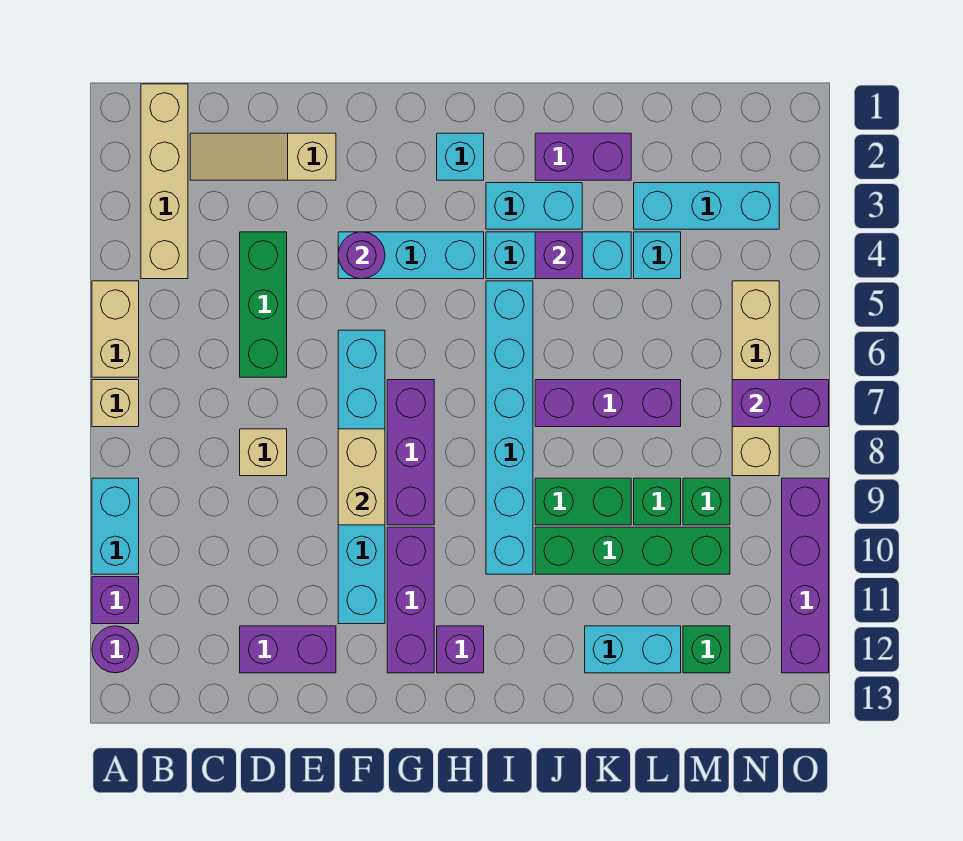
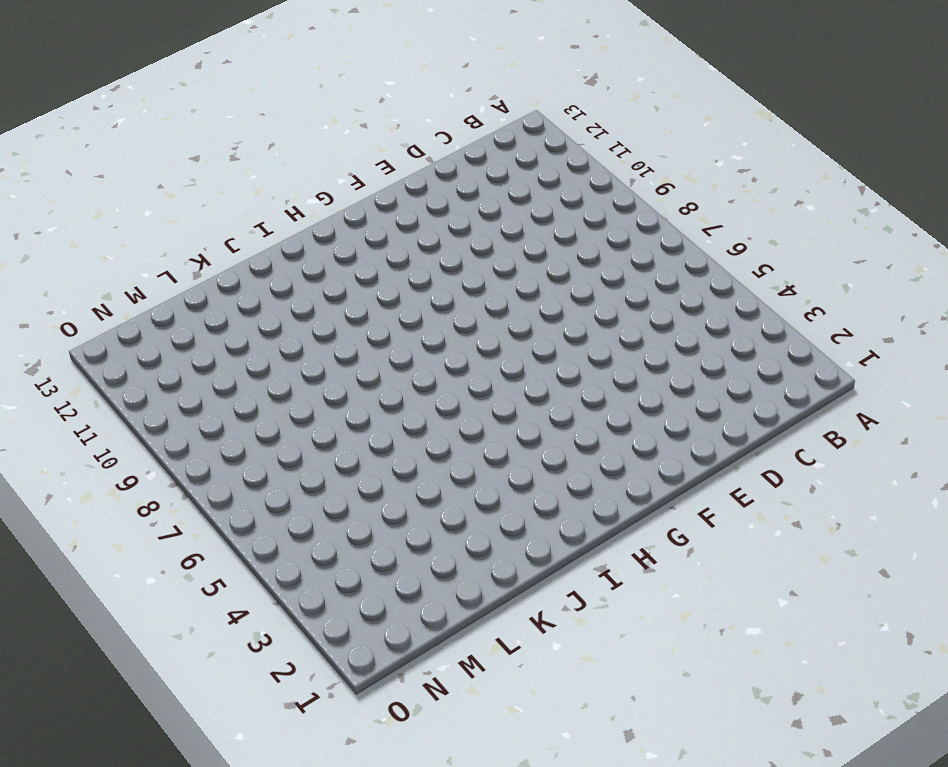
none -> tan 1x2 brick [92,281,139,377]
none -> tan 1x1 brick [92,380,139,427]
none -> cyan 1x2 brick [92,478,139,574]
none -> purple 1x1 brick [92,577,139,624]

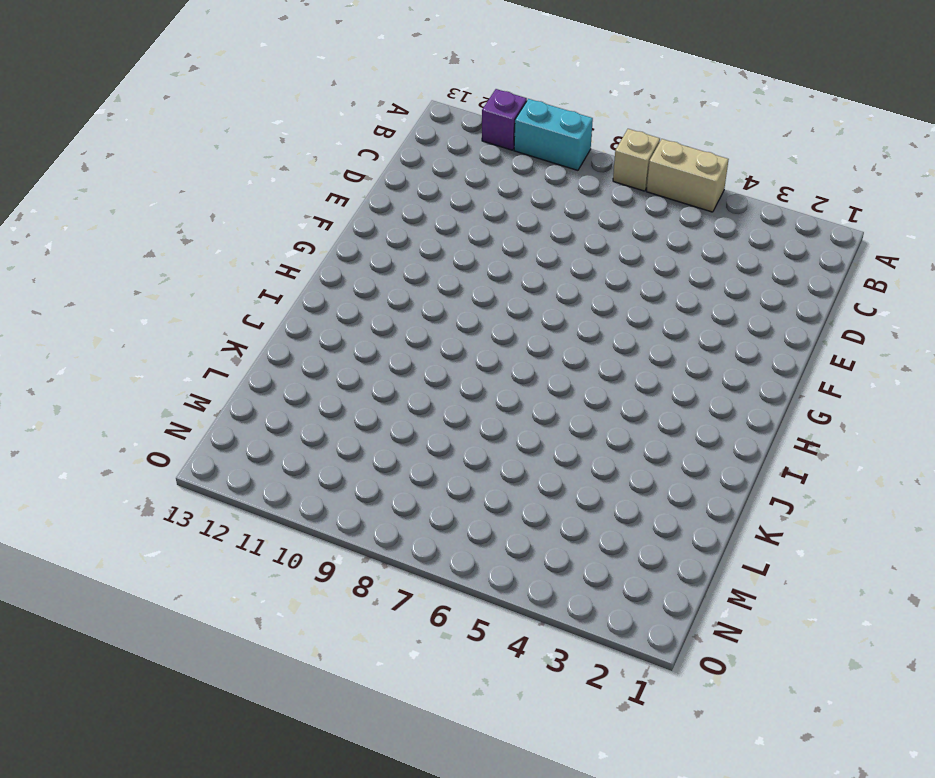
none -> purple 1x1 round brick [92,626,139,673]
none -> tan 1x4 brick [141,84,188,279]
none -> tan 1x3 slope [190,133,336,180]
none -> green 1x3 brick [240,232,287,377]

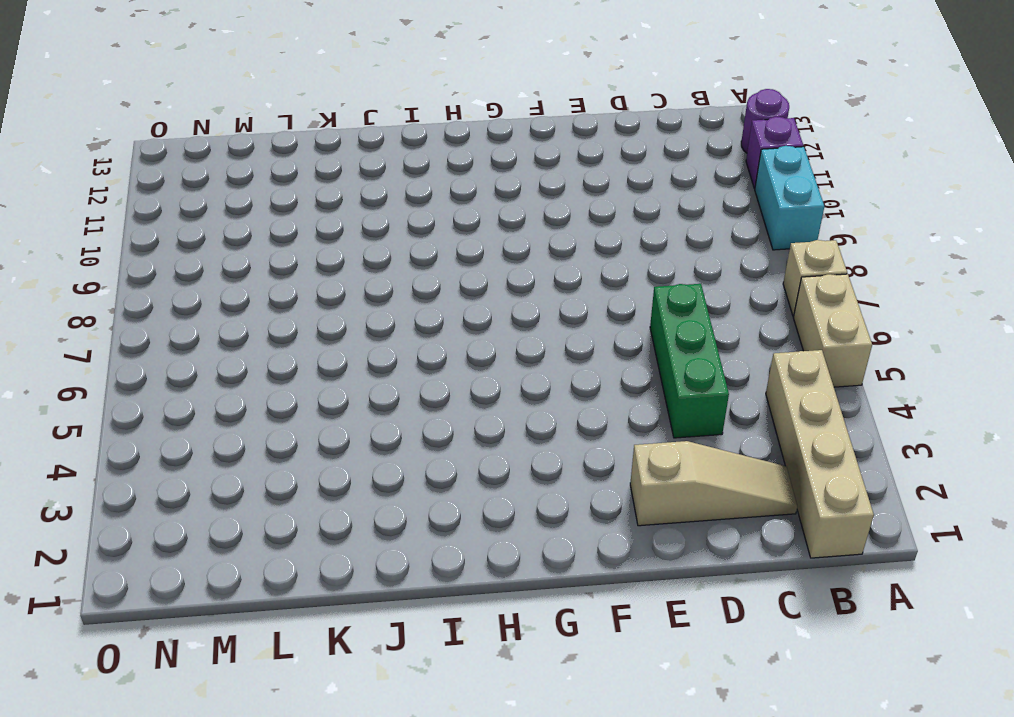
none -> tan 1x1 brick [240,429,287,476]
none -> purple 1x2 brick [240,626,336,673]
none -> cyan 1x3 brick [338,232,484,279]
none -> cyan 1x6 brick [338,330,385,624]

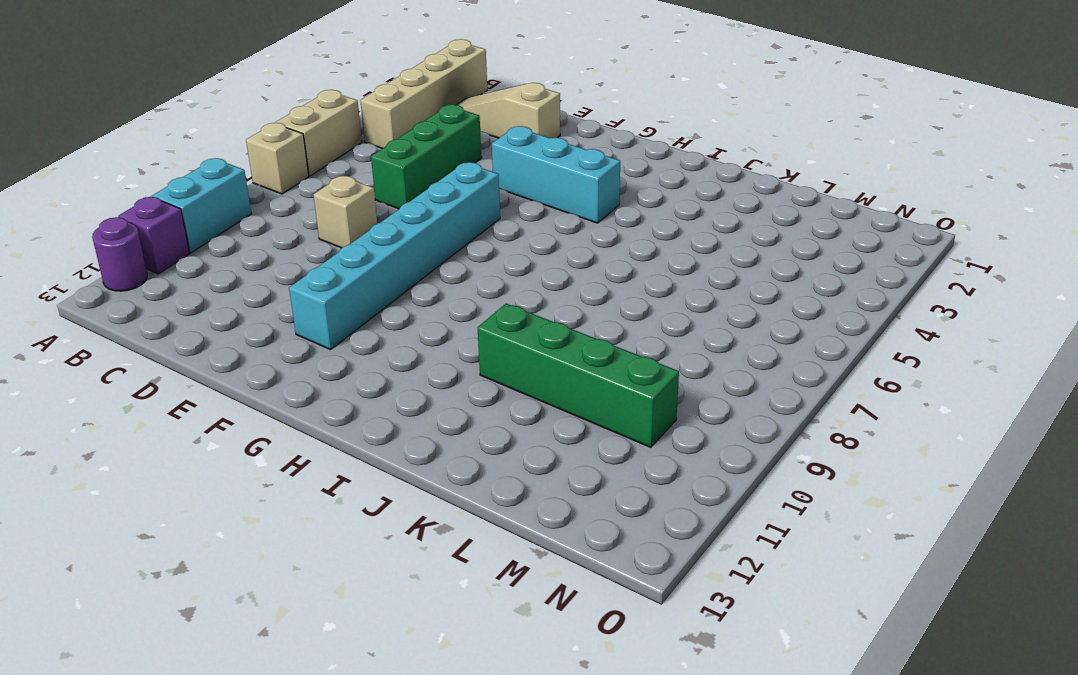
none -> purple 1x2 brick [240,626,336,673]
none -> purple 1x3 brick [387,380,434,525]
none -> purple 1x3 brick [387,527,434,673]
none -> cyan 1x1 brick [437,133,484,180]

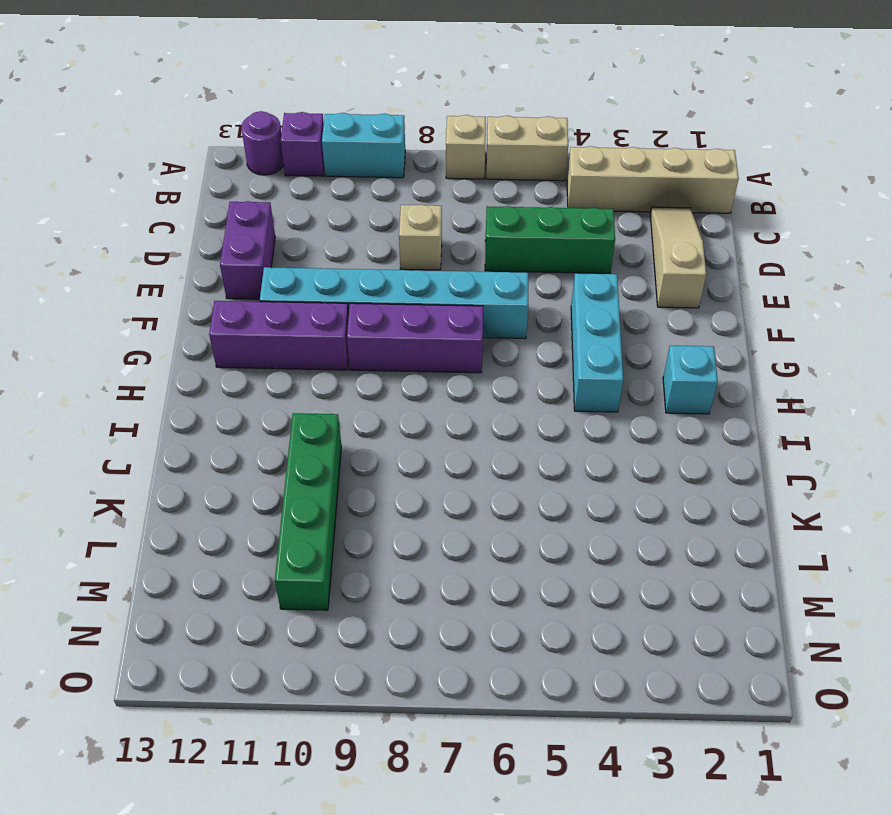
none -> purple 1x1 brick [437,626,484,673]
none -> cyan 1x2 brick [486,183,582,229]
none -> cyan 1x3 brick [486,232,631,279]
none -> cyan 1x6 brick [486,281,533,574]

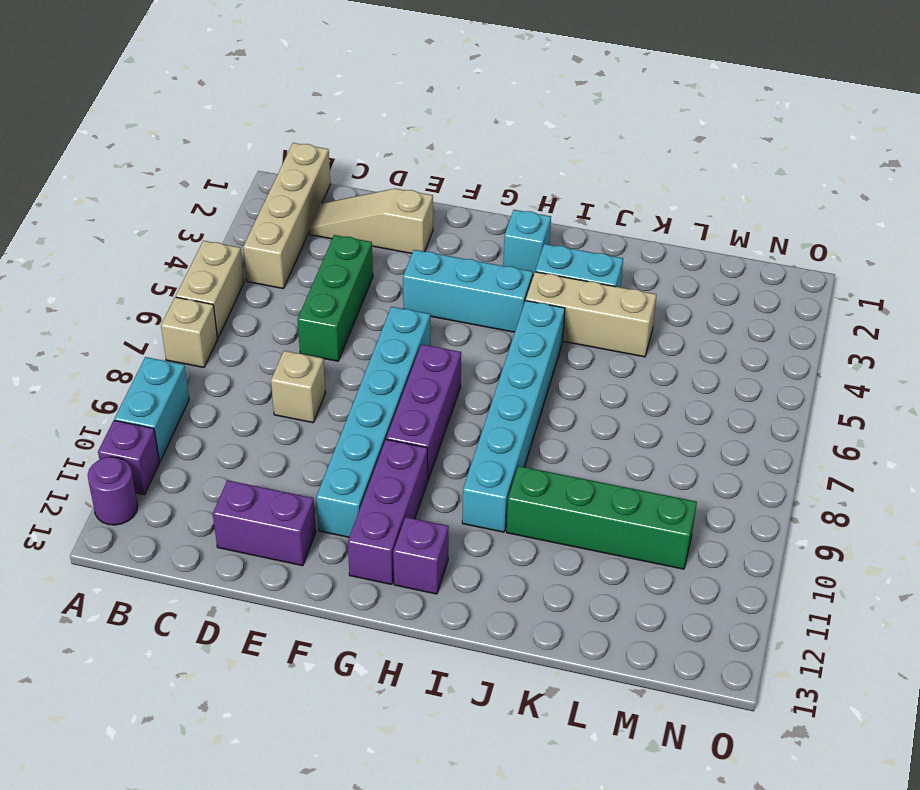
tan 1x3 brick [526,272,657,357] -> cyan 1x3 brick [486,232,631,279]
none -> purple 1x2 brick [535,133,631,180]
none -> purple 1x3 brick [535,380,681,427]
none -> green 1x2 brick [535,478,631,525]
none -> cyan 1x2 brick [585,626,681,673]

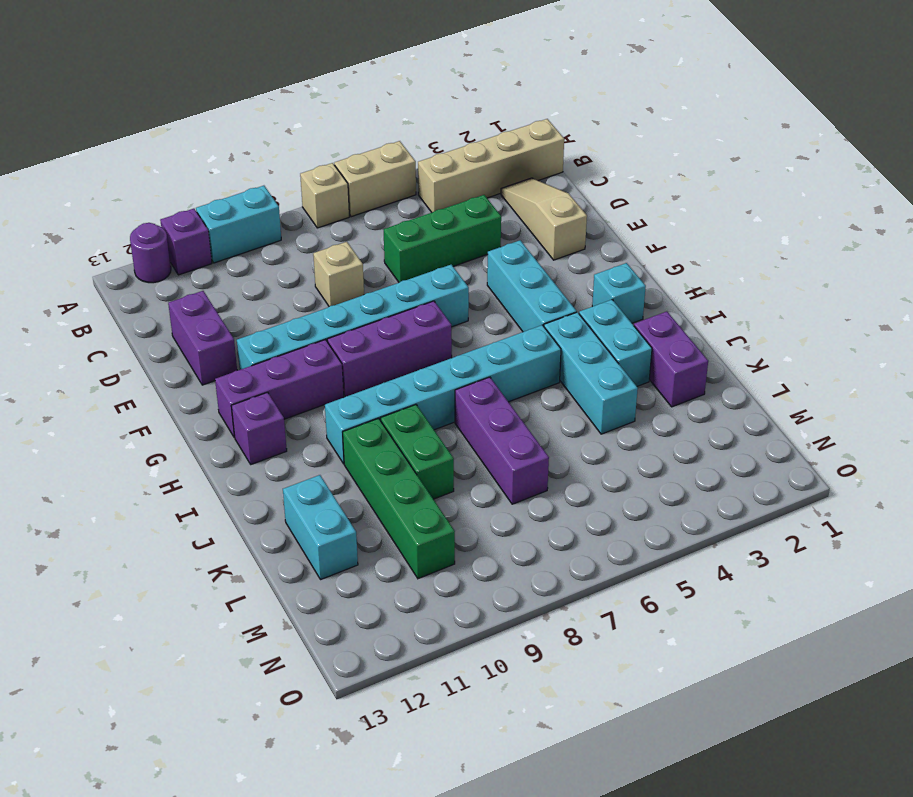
none -> cyan 1x3 brick [634,183,779,229]
none -> cyan 1x1 brick [634,232,681,279]
none -> green 1x1 brick [634,478,681,525]
none -> green 1x1 brick [683,478,730,525]

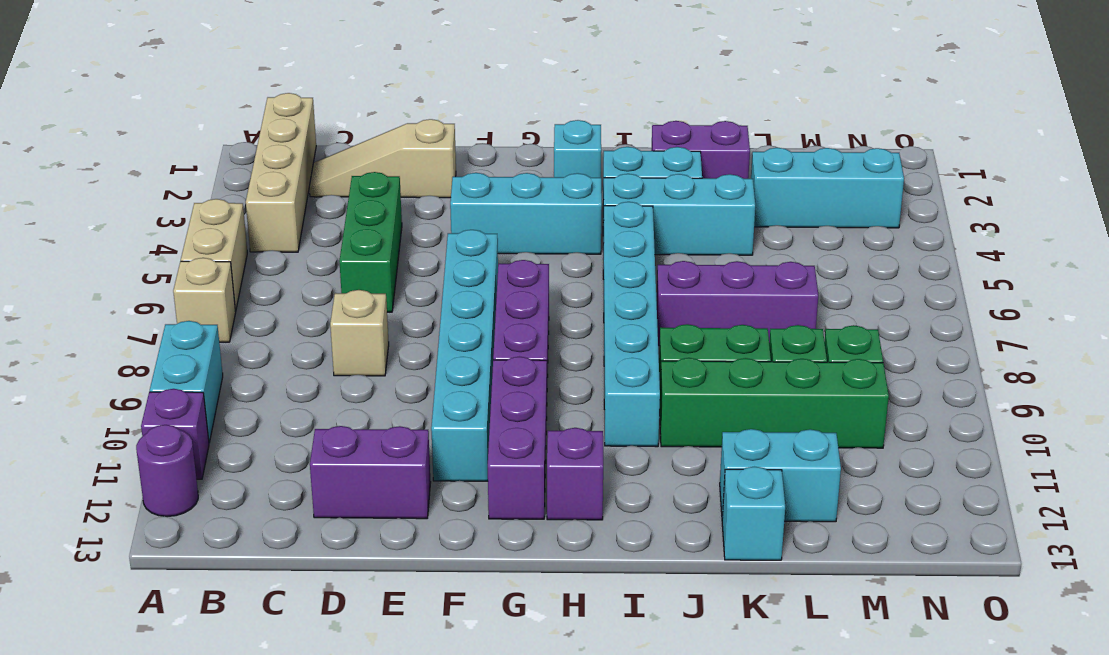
cyan 1x1 brick [722,467,785,560] -> cyan 1x1 brick moved to [634,232,681,279]
none -> green 1x1 brick [683,626,730,673]
none -> tan 1x4 brick [732,281,779,476]
none -> purple 1x4 brick [782,478,829,673]
none -> purple 1x1 round brick [338,232,385,279]

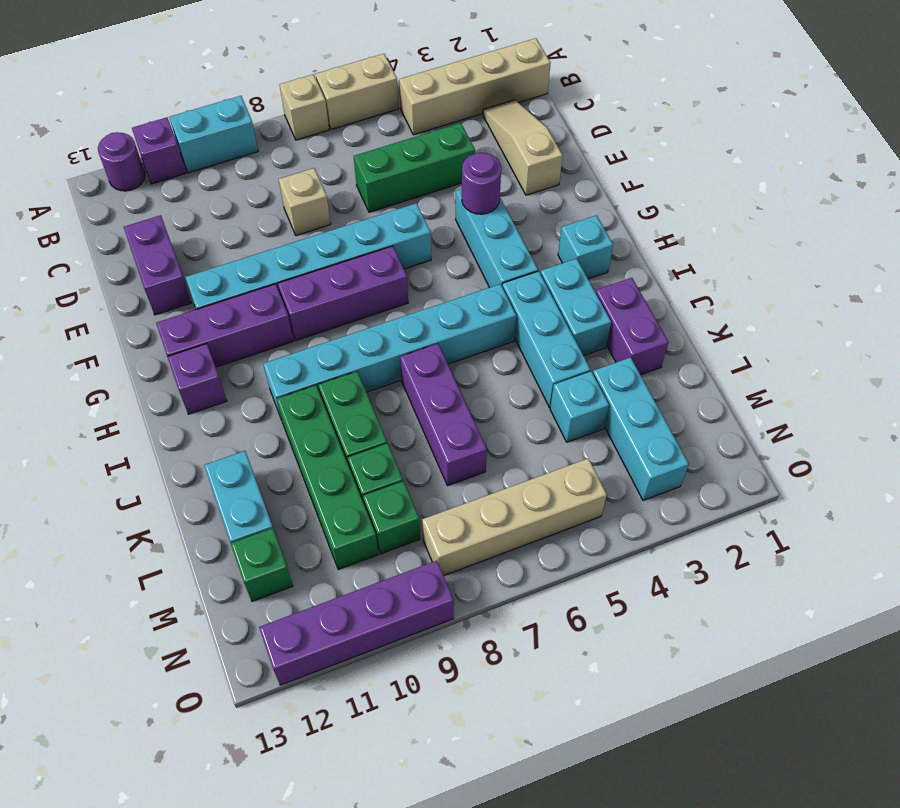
none -> tan 1x2 brick [338,429,385,525]
none -> purple 1x1 brick [535,232,582,279]
none -> purple 1x2 brick [732,380,829,427]

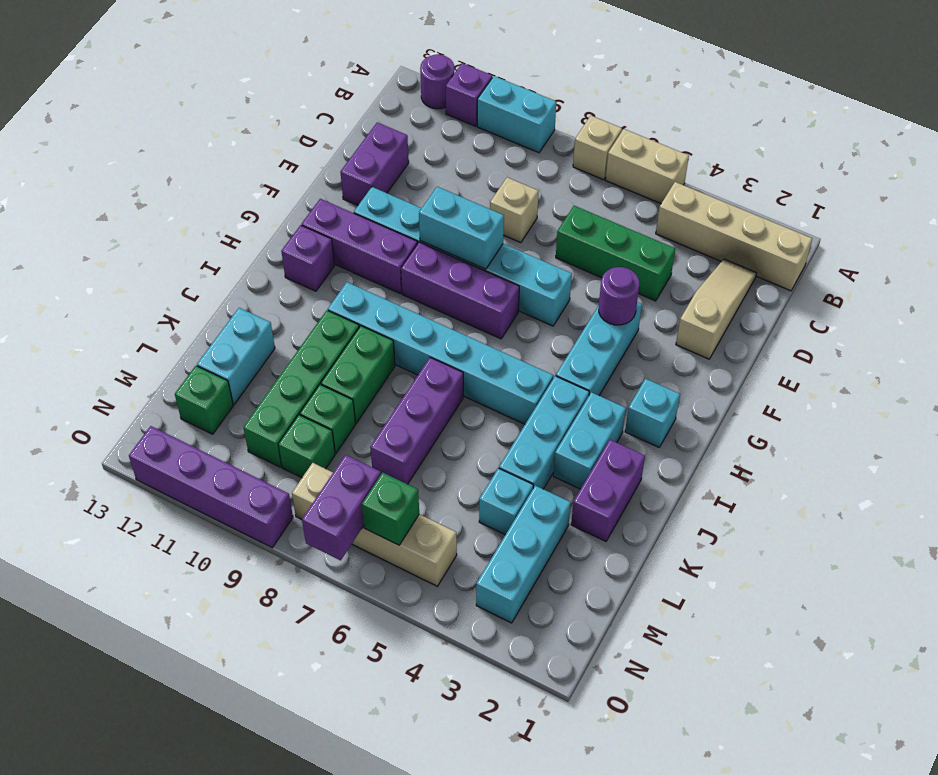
cyan 1x2 brick [419,187,504,269] -> tan 1x2 brick [338,429,385,525]
green 1x1 brick [362,472,419,545] -> none
none -> purple 1x1 brick [535,232,582,279]

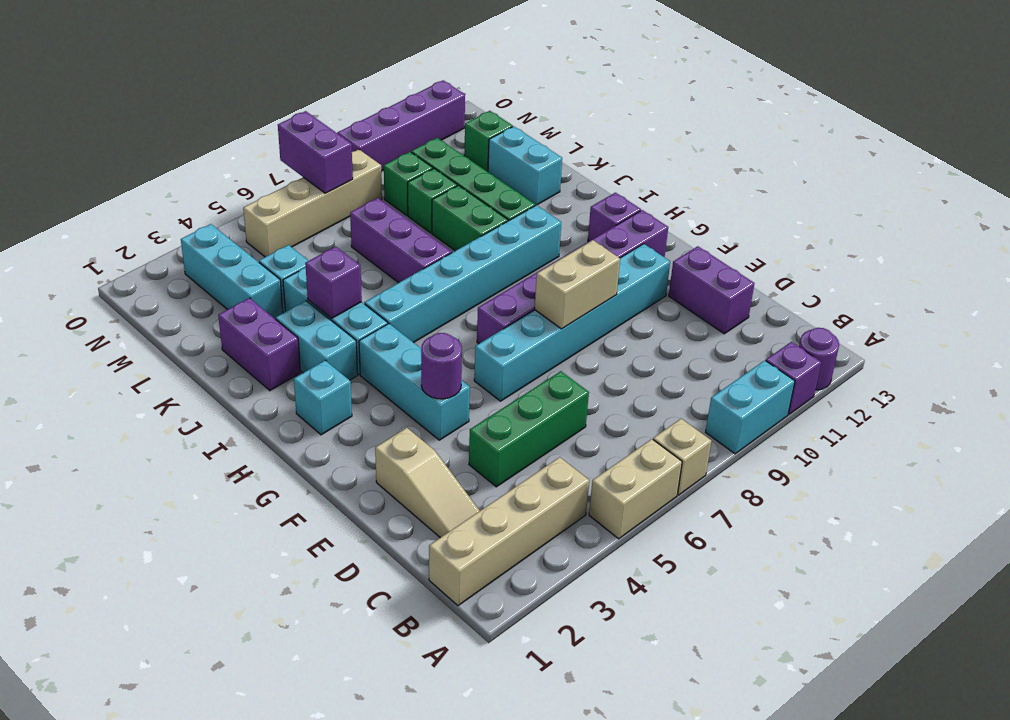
none -> tan 1x1 brick [240,429,287,476]

